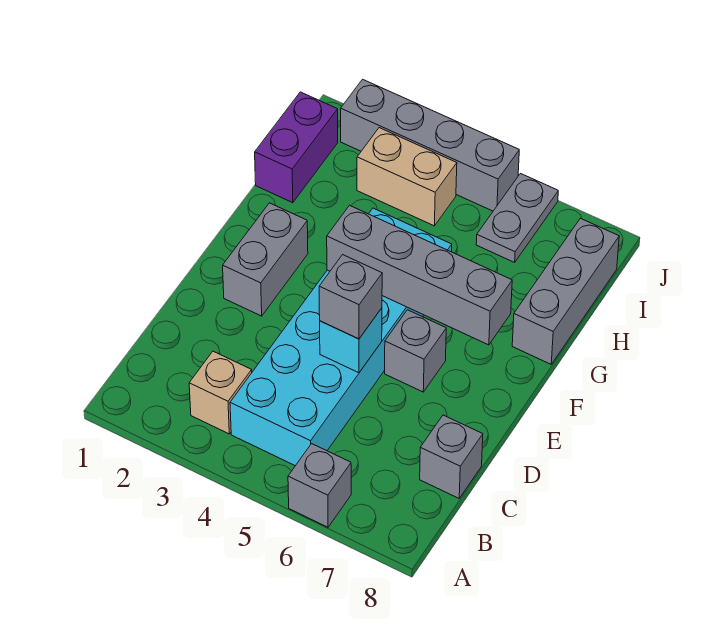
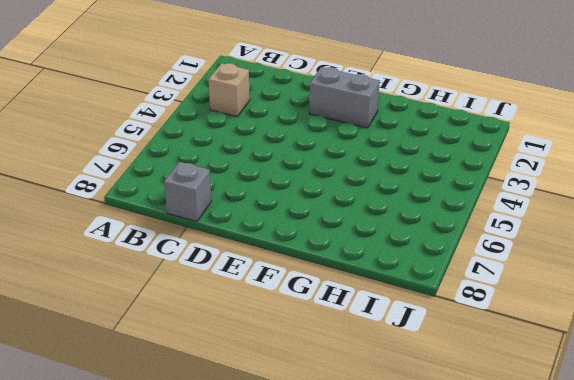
none -> grey 1x1 brick [288,444,351,527]
none -> cyan 2x6 brick [230,208,452,466]
none -> grey 1x1 brick [385,310,446,392]

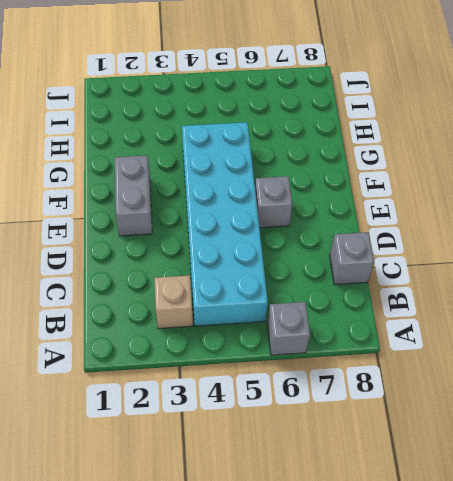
none -> grey 1x3 brick [512,218,619,364]
none -> purple 1x2 brick [255,92,338,203]
none -> tan 1x2 brick [357,128,457,226]

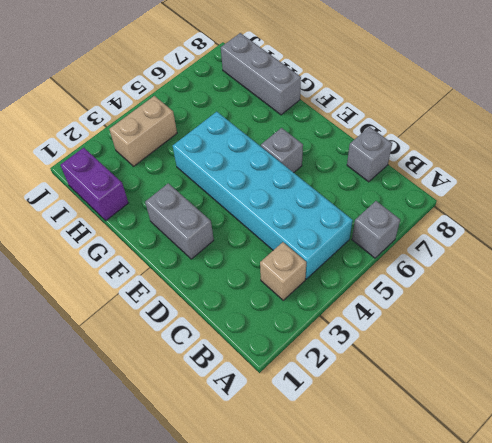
none -> grey 1x2 plate [476,174,558,262]
none -> grey 1x4 brick [341,79,519,211]
none -> cyan 1x1 brick [320,308,382,373]

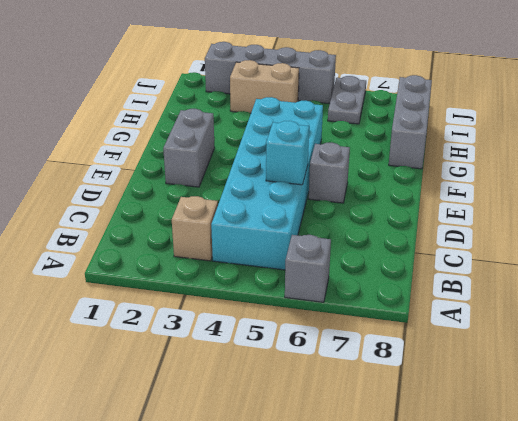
none -> grey 1x1 brick [420,415,483,498]
none -> purple 1x2 brick [255,92,338,203]
none -> grey 1x4 brick [327,205,512,345]

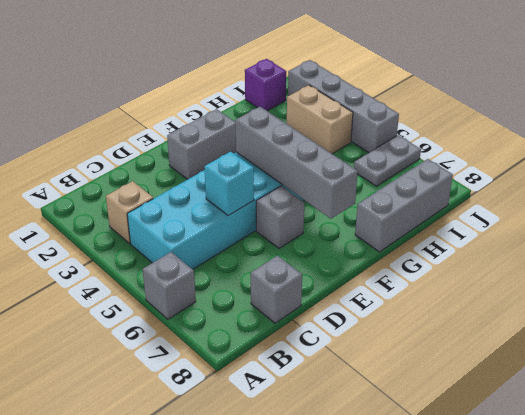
purple 1x1 brick [245,59,286,111] -> purple 1x2 brick [255,92,338,203]
none -> grey 1x1 brick [319,255,382,339]

